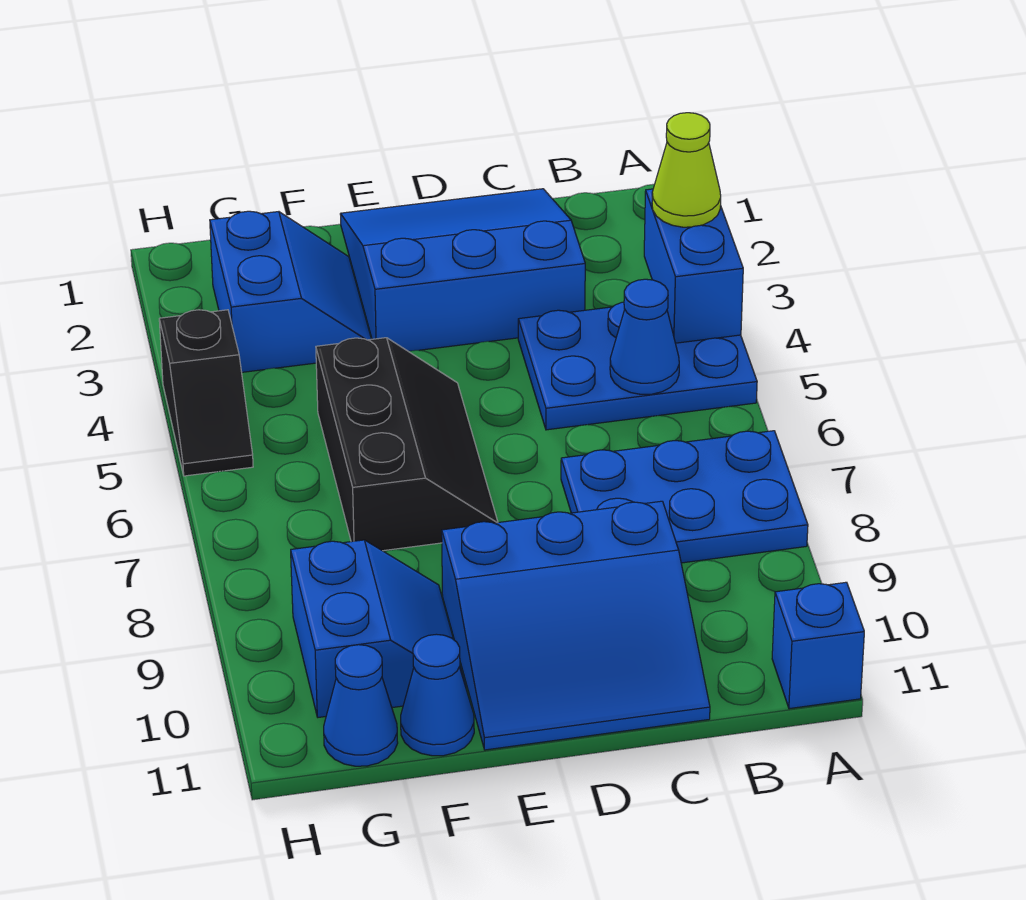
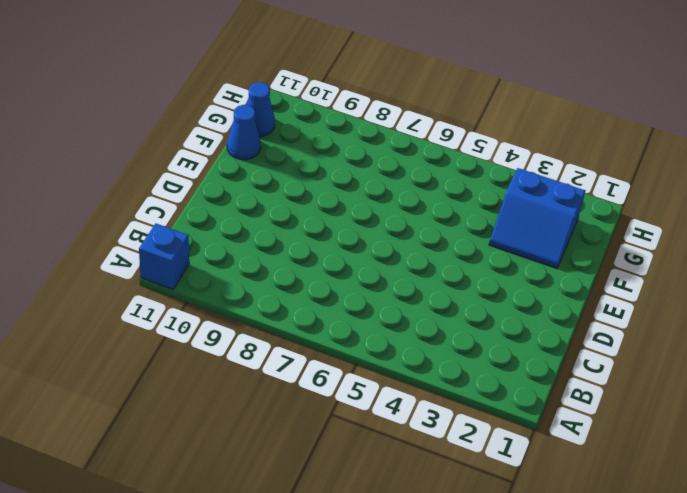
none -> blue 2x3 plate [518,302,757,430]
none -> blue 2x3 plate [561,431,808,563]
none -> blue 3x3 slope [340,189,585,351]

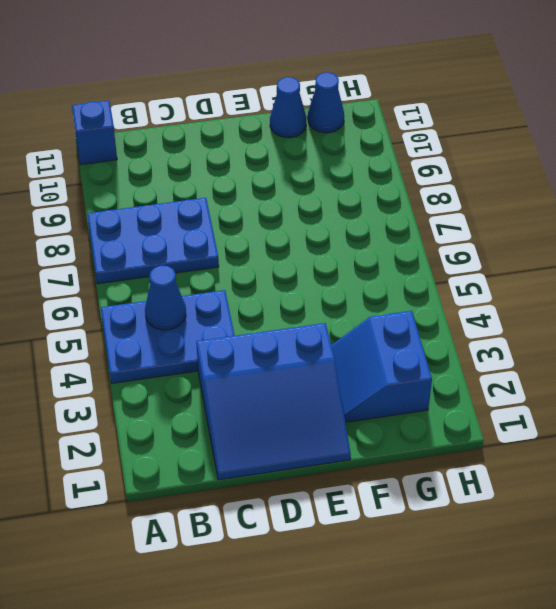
none -> blue 3x3 slope [442,501,710,750]
none -> black 2x3 slope [316,338,498,551]
none -> blue 2x2 slope [291,540,466,717]

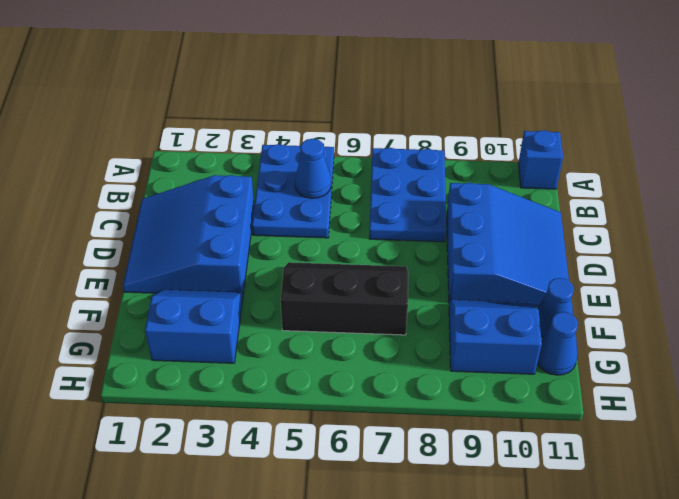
none -> black 1x2 slope [159,310,253,476]
none -> blue 1x2 brick [644,189,743,343]
none -> lime 1x1 cone [652,113,721,227]

